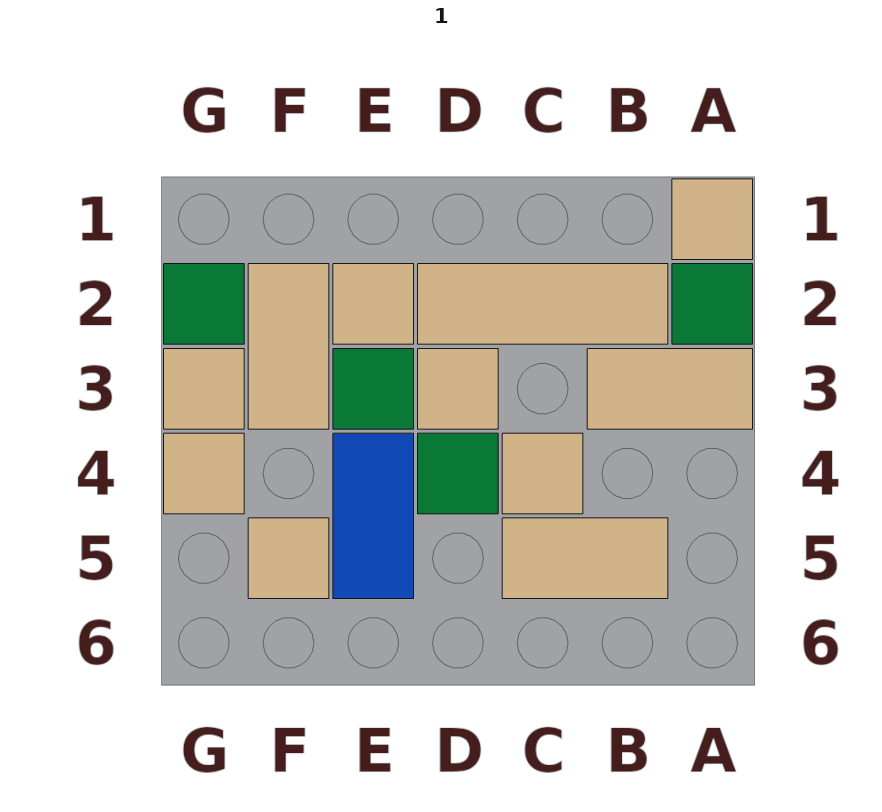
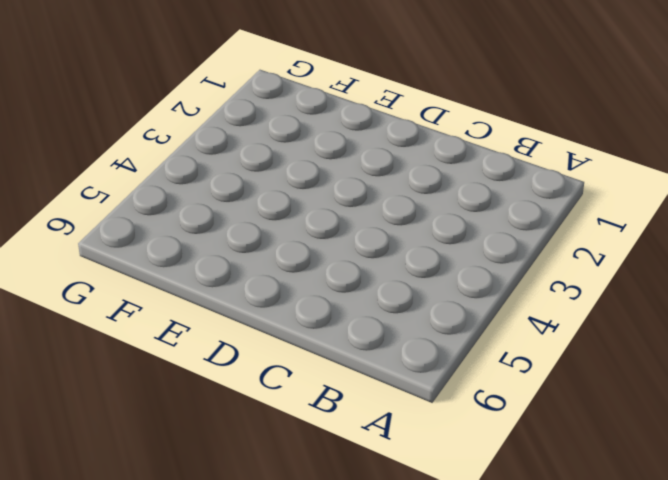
none -> tan 1x1 tile [672,179,753,260]
none -> green 1x1 tile [672,264,753,344]
none -> tan 1x2 tile [587,349,753,429]

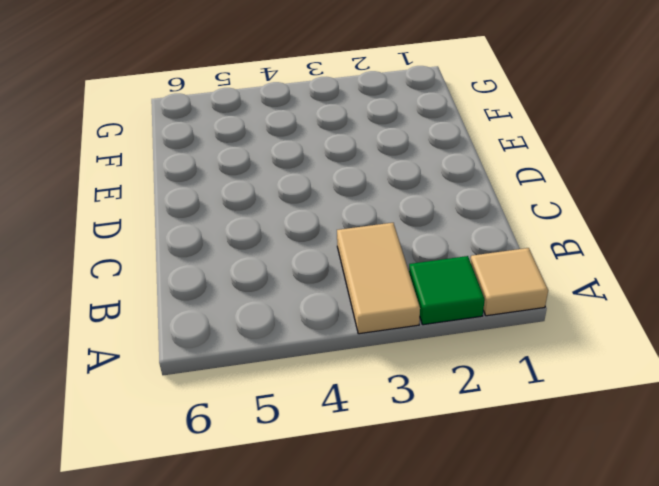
none -> tan 1x3 tile [418,264,668,344]
none -> tan 1x2 tile [502,518,668,599]
none -> tan 1x1 tile [502,433,583,514]

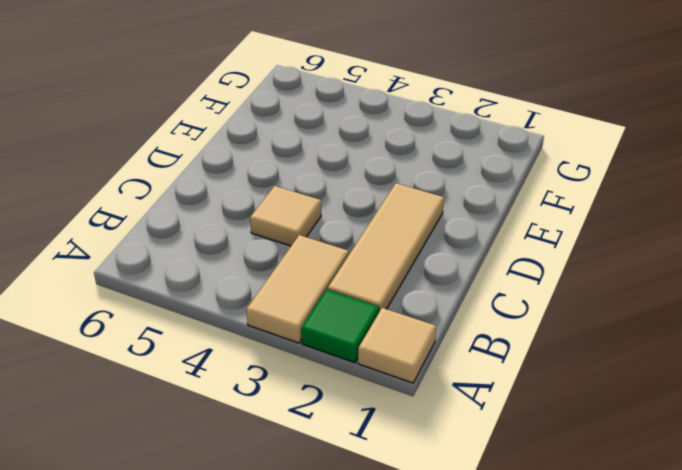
none -> tan 1x2 tile [502,518,668,599]
none -> tan 1x1 tile [418,349,498,429]
none -> green 1x1 tile [418,433,498,514]

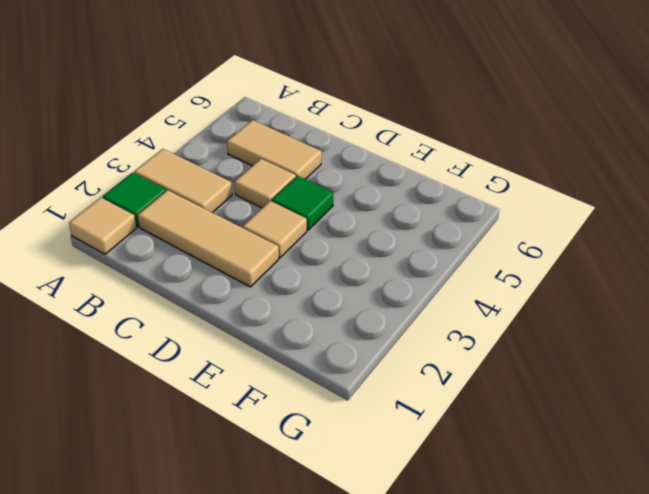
none -> tan 1x1 tile [333,264,414,344]
none -> green 1x1 tile [333,349,414,429]
none -> blue 1x2 tile [333,433,414,599]

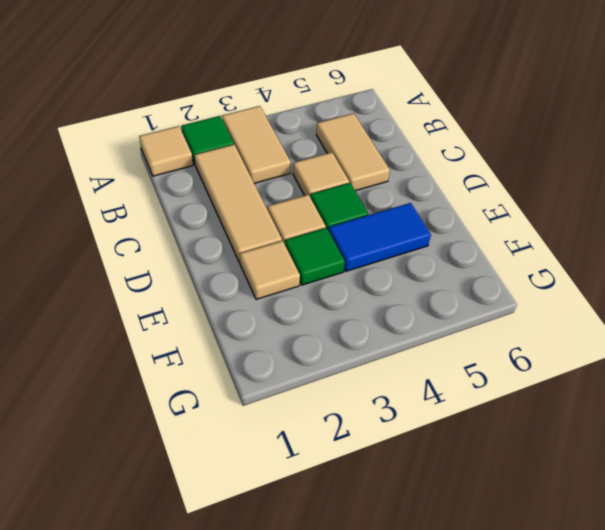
none -> tan 1x2 tile [248,264,329,429]
none -> tan 1x1 tile [248,518,329,599]
none -> green 1x1 tile [164,264,244,344]

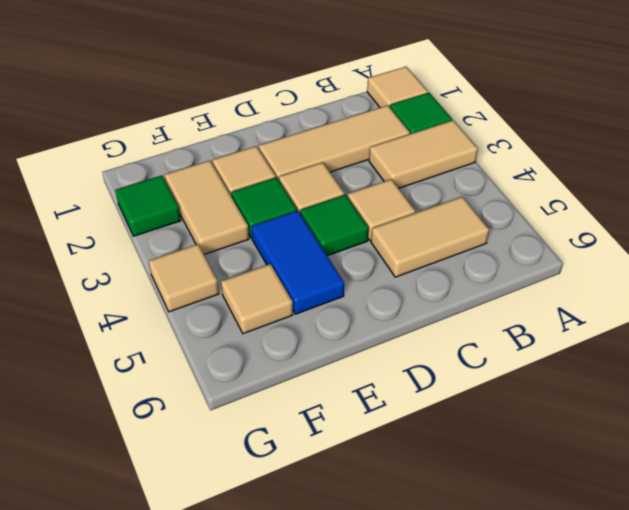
none -> tan 1x1 tile [164,349,244,429]

